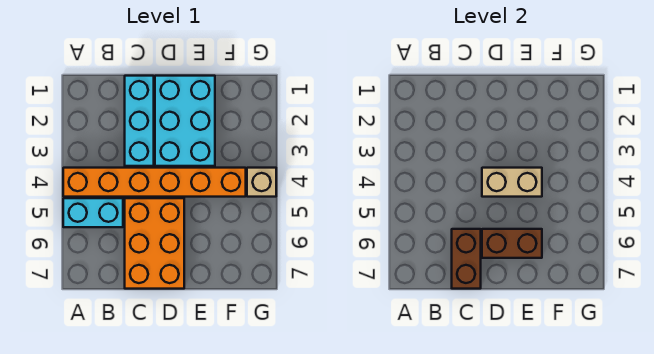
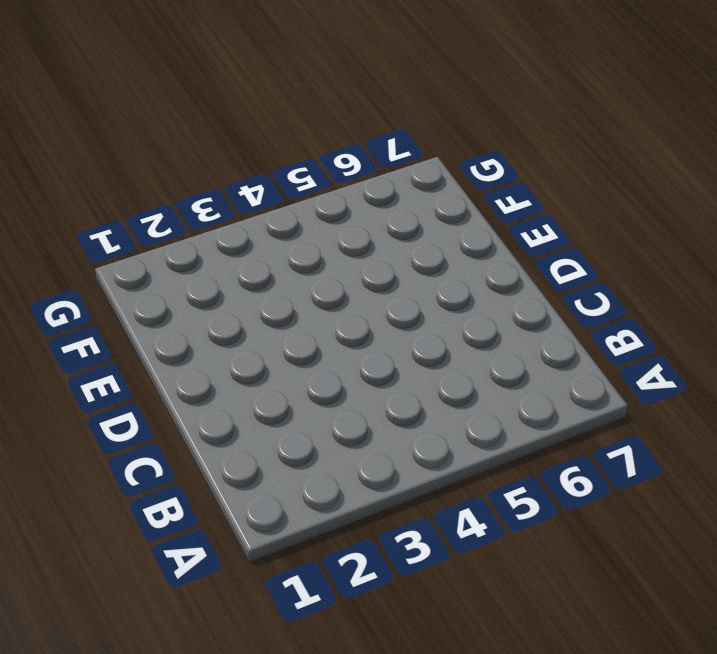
none -> orange 1x6 brick [63,168,246,197]
none -> cyan 1x2 brick [63,198,123,227]

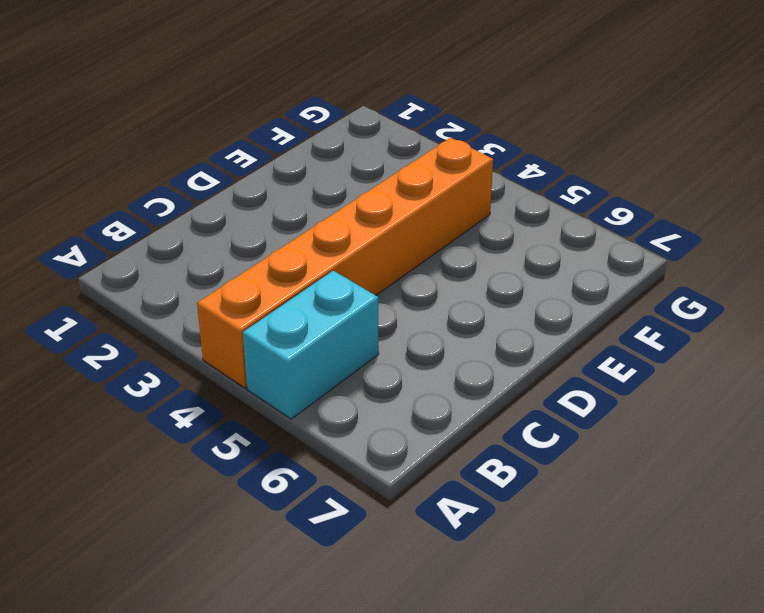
none -> cyan 1x3 brick [125,76,154,166]
none -> orange 2x3 brick [125,198,184,289]

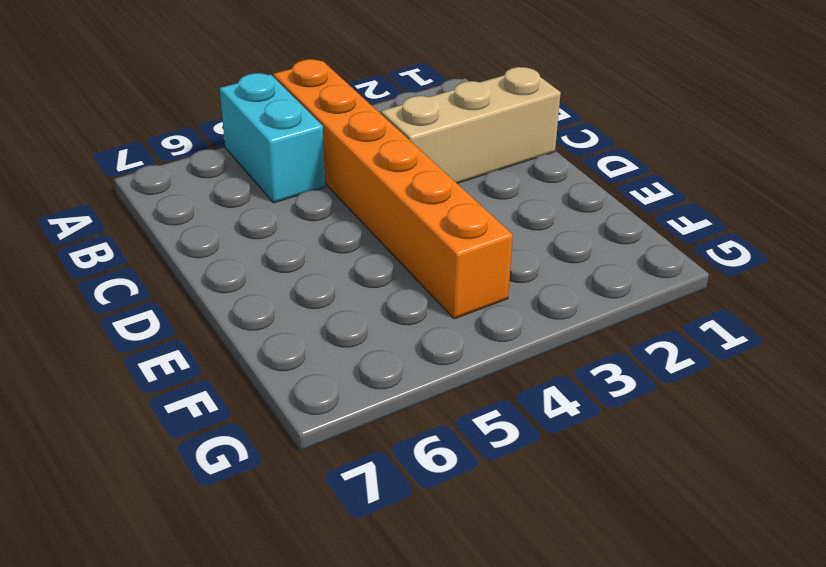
tan 1x3 brick [381,67,561,183] -> cyan 1x3 brick [125,76,154,166]
none -> orange 2x3 brick [125,198,184,289]
none -> cyan 2x3 brick [155,76,215,166]

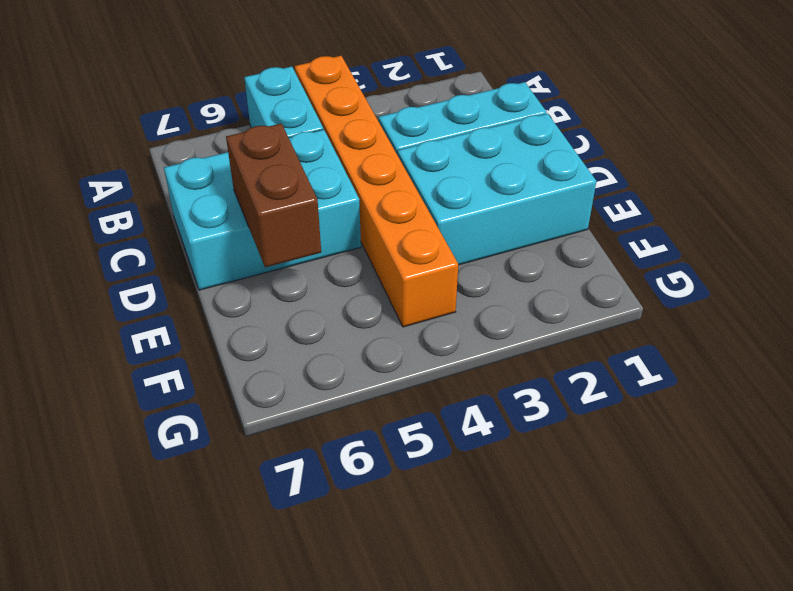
cyan 2x3 brick [164,129,361,290] -> orange 2x3 brick [125,198,184,289]
none -> tan 1x1 brick [247,168,276,197]
none -> brown 1x2 brick [452,229,481,289]

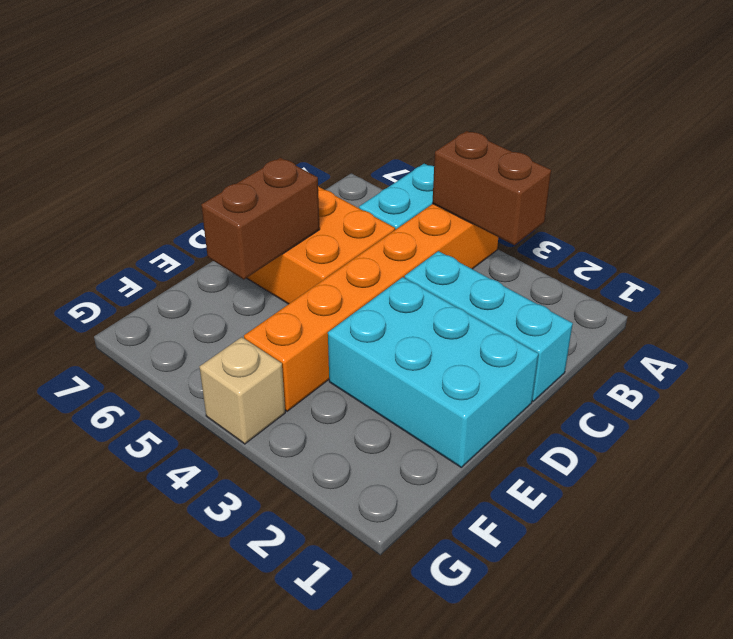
brown 1x2 brick [432,131,551,245] -> brown 1x2 brick moved to [452,229,481,289]
none -> tan 1x2 brick [482,168,542,197]

